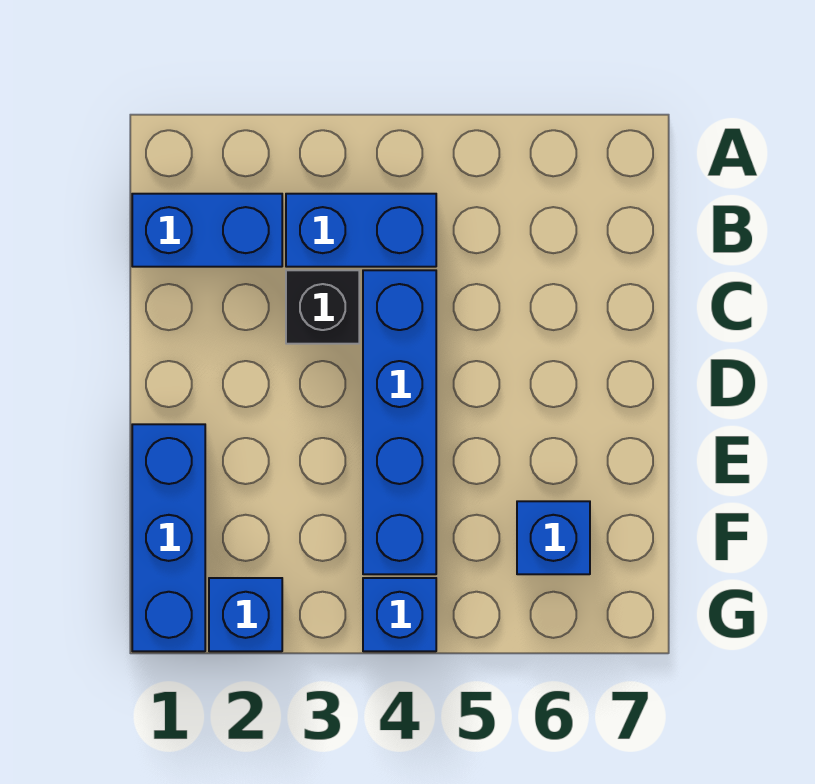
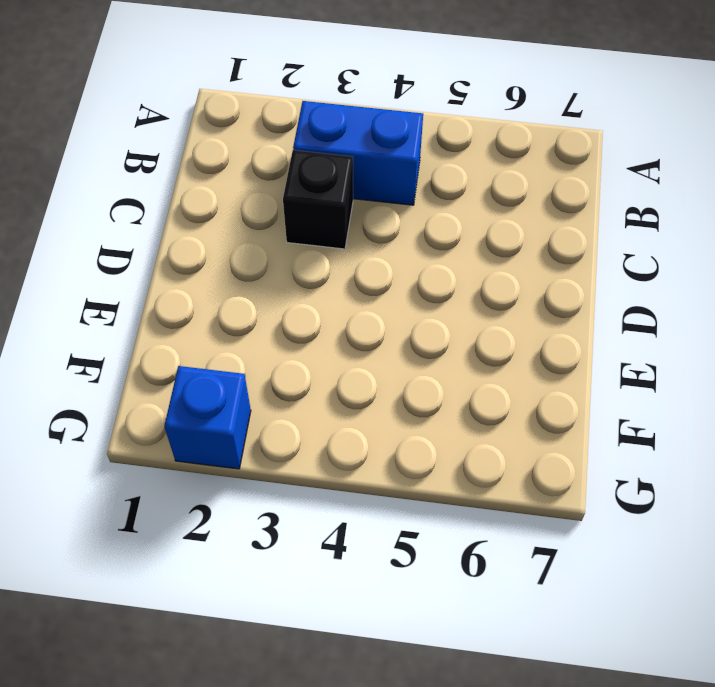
none -> blue 1x2 brick [132,194,282,267]
none -> blue 1x4 brick [363,270,436,574]

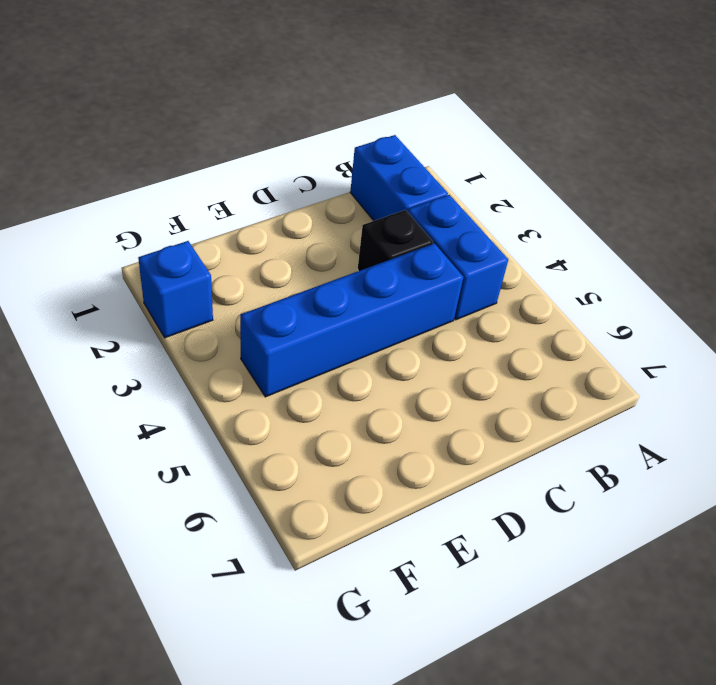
none -> blue 1x3 brick [132,424,205,651]
none -> blue 1x1 brick [517,501,590,574]

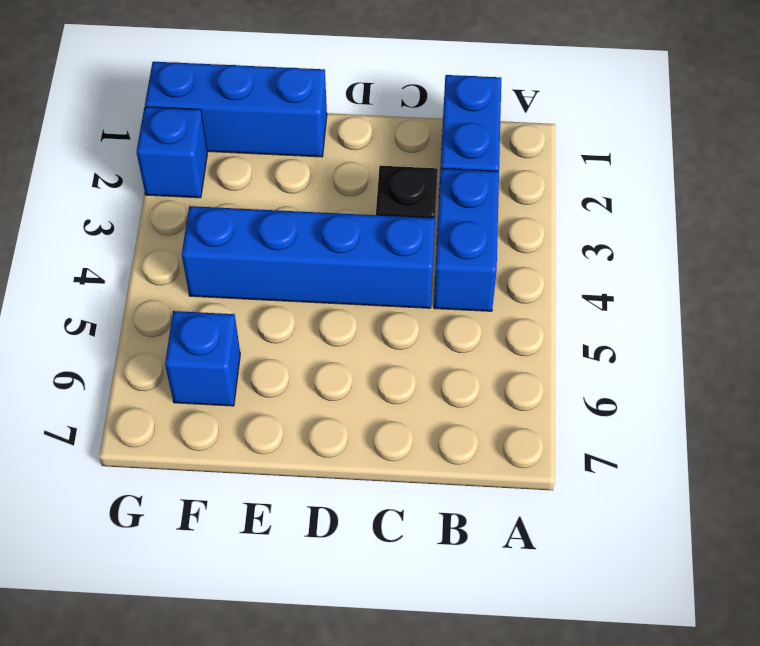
none -> blue 1x1 brick [363,578,436,651]

